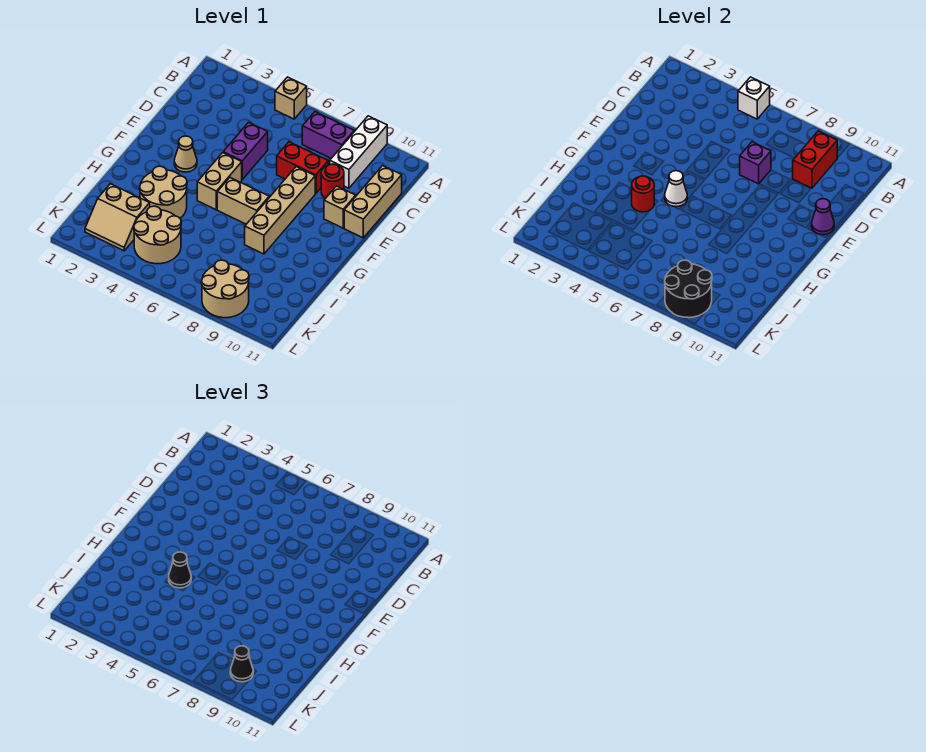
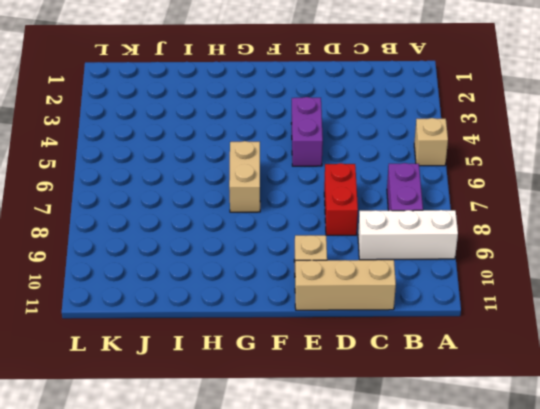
purple 1x2 brick [291,97,323,166] -> purple 1x2 brick turned to [223,122,268,179]
none -> red 1x1 round brick [321,164,344,198]
none -> tan 1x4 brick [245,167,315,254]
none -> tan 1x1 cone [174,136,197,172]

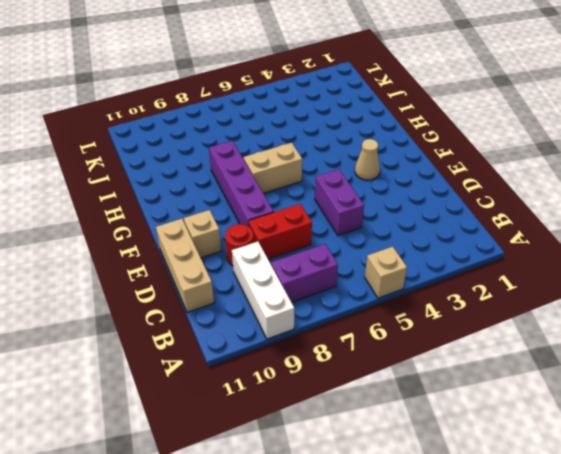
purple 1x4 brick [209,141,274,227] -> tan 1x4 brick [245,167,315,254]
none -> tan 1x2 brick [197,153,242,210]
none -> tan 2x2 round brick [140,166,187,218]
none -> tan 2x2 slope [85,184,150,251]

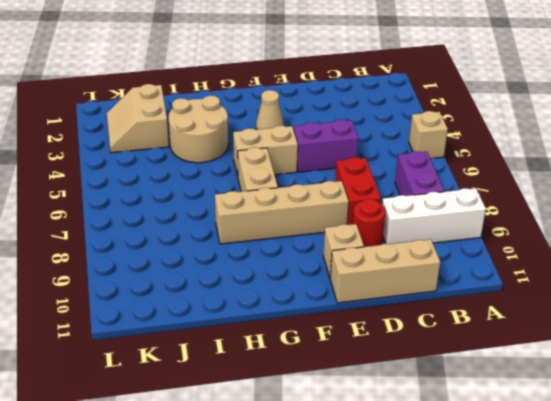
none -> tan 2x2 round brick [134,206,181,264]
none -> tan 2x2 round brick [202,260,249,318]
none -> white 1x1 brick [738,77,770,119]

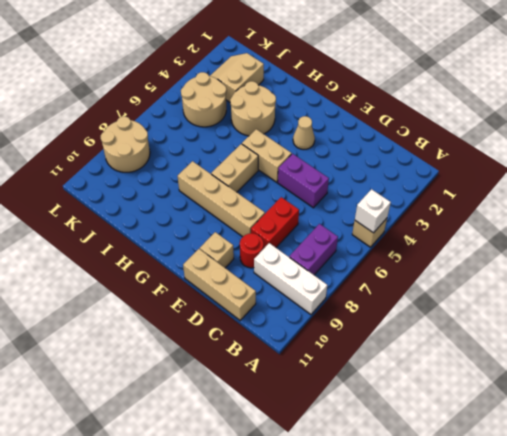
none -> red 1x2 brick [793,131,837,188]
none -> purple 1x1 brick [740,142,771,184]
none -> purple 1x1 cone [812,199,834,235]

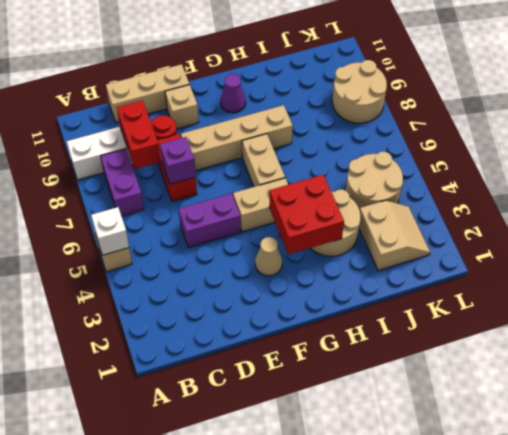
red 1x2 brick [117,100,160,169] -> red 1x2 brick turned to [793,131,837,188]
red 2x2 brick [269,175,344,254] -> red 1x1 round brick [632,176,654,212]
purple 1x1 cone [221,74,246,113] -> purple 1x1 cone moved to [812,199,834,235]
none -> white 1x1 cone [665,171,687,207]
none -> black 2x2 round brick [665,260,712,318]
none -> black 1x1 cone [169,552,191,588]

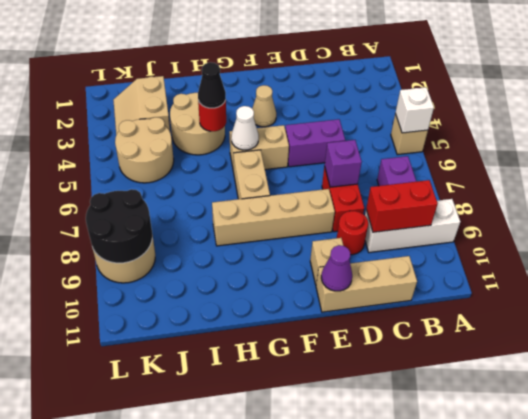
none -> black 1x1 cone [230,646,253,682]

